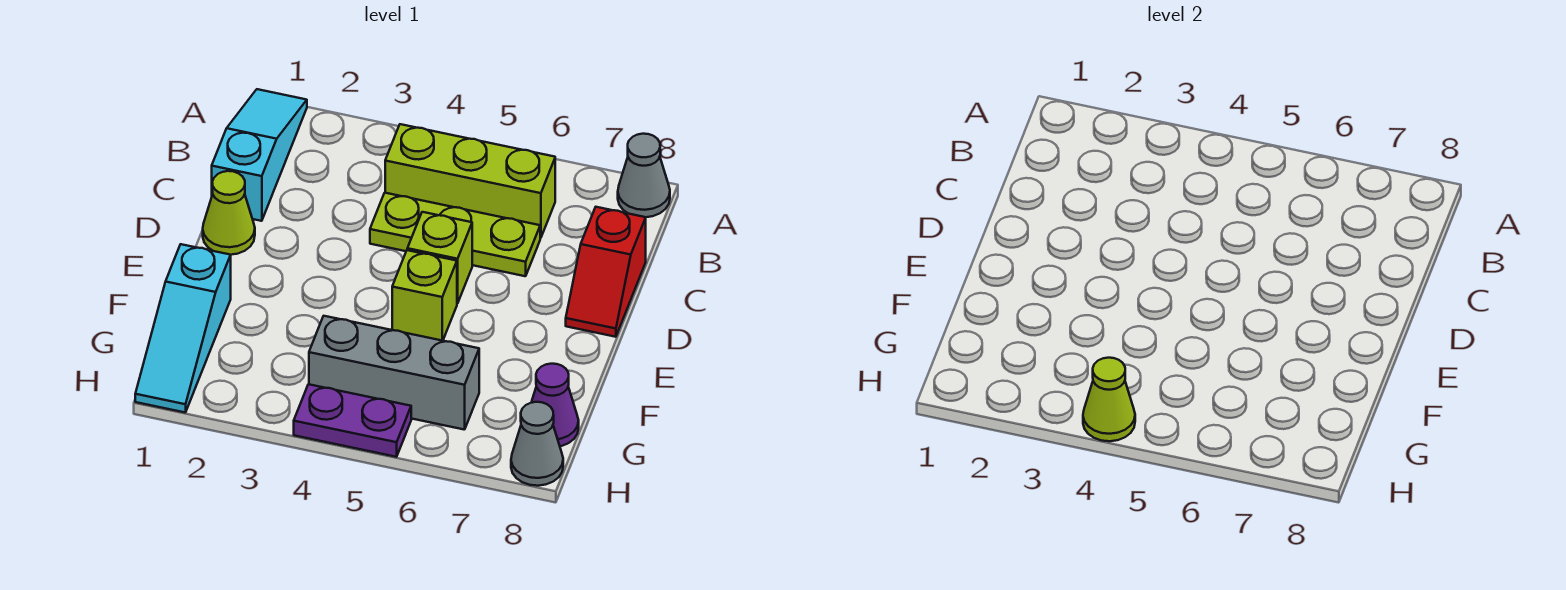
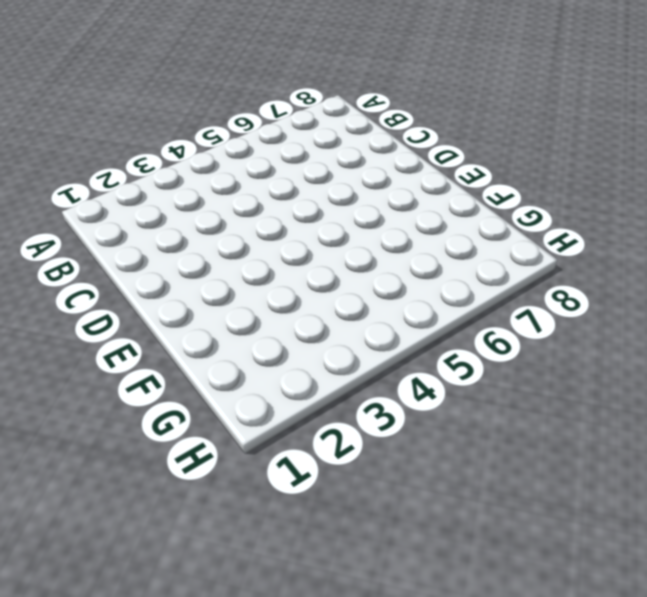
none -> cyan 1x3 slope [212,89,307,221]
none -> grey 1x1 cone [618,134,670,217]
none -> lime 1x3 brick [385,124,555,238]

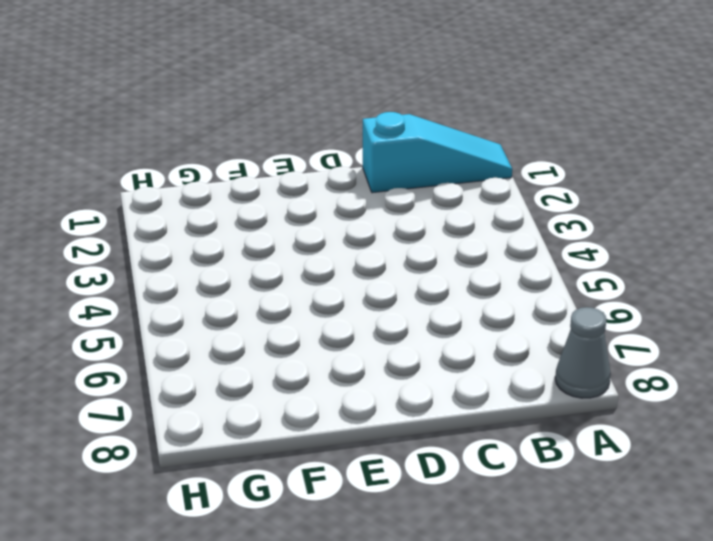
none -> lime 1x3 brick [385,124,555,238]
none -> lime 1x3 plate [370,193,540,276]
none -> red 1x2 slope [566,207,646,337]

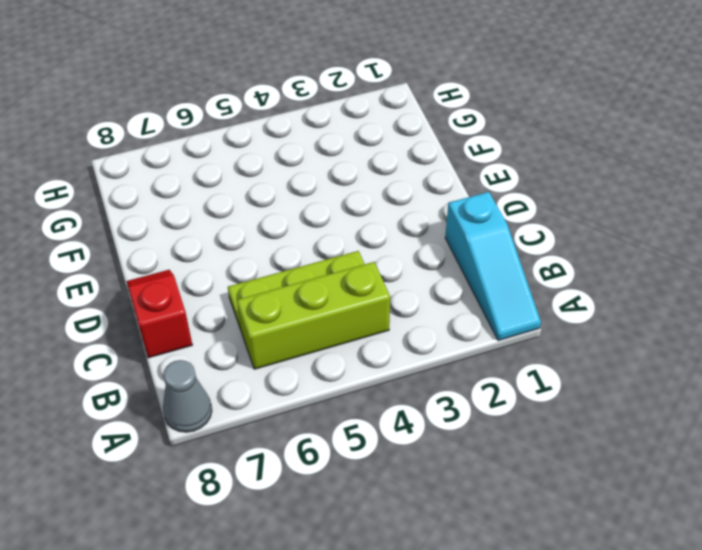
none -> lime 1x1 cone [203,171,255,255]
none -> lime 1x1 brick [407,212,472,304]
none -> lime 1x1 brick [392,250,457,341]

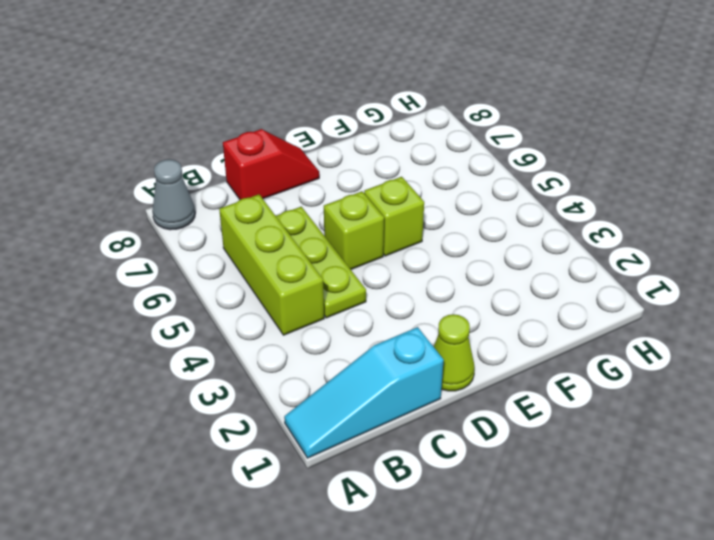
none -> cyan 1x3 slope [135,244,231,412]
none -> grey 1x3 brick [309,316,479,430]
none -> purple 1x1 cone [531,364,579,446]

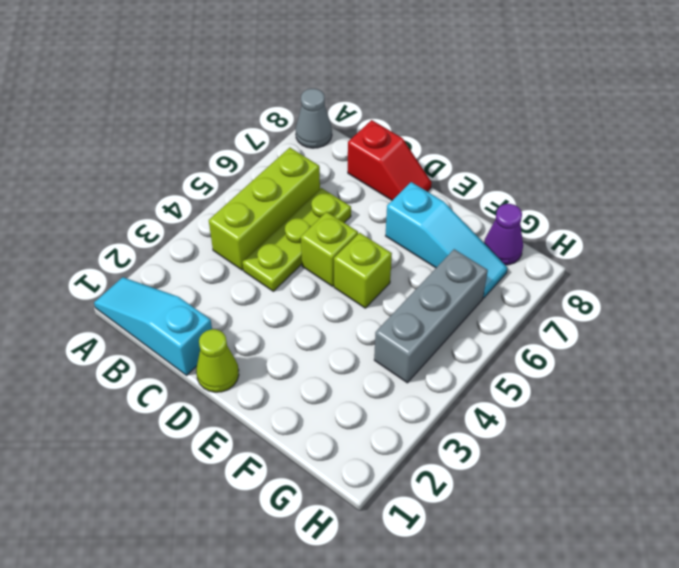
cyan 1x3 slope [386,182,508,298] -> cyan 1x3 slope moved to [135,244,231,412]
none -> purple 1x2 plate [294,384,411,457]
none -> grey 1x1 cone [511,402,563,486]
none -> lime 1x1 cone [1083,358,1135,441]

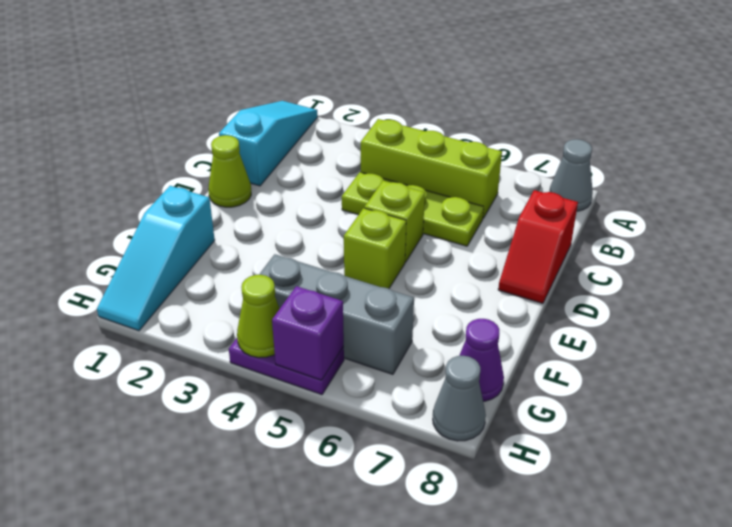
purple 1x1 brick [272,286,344,380] -> none

